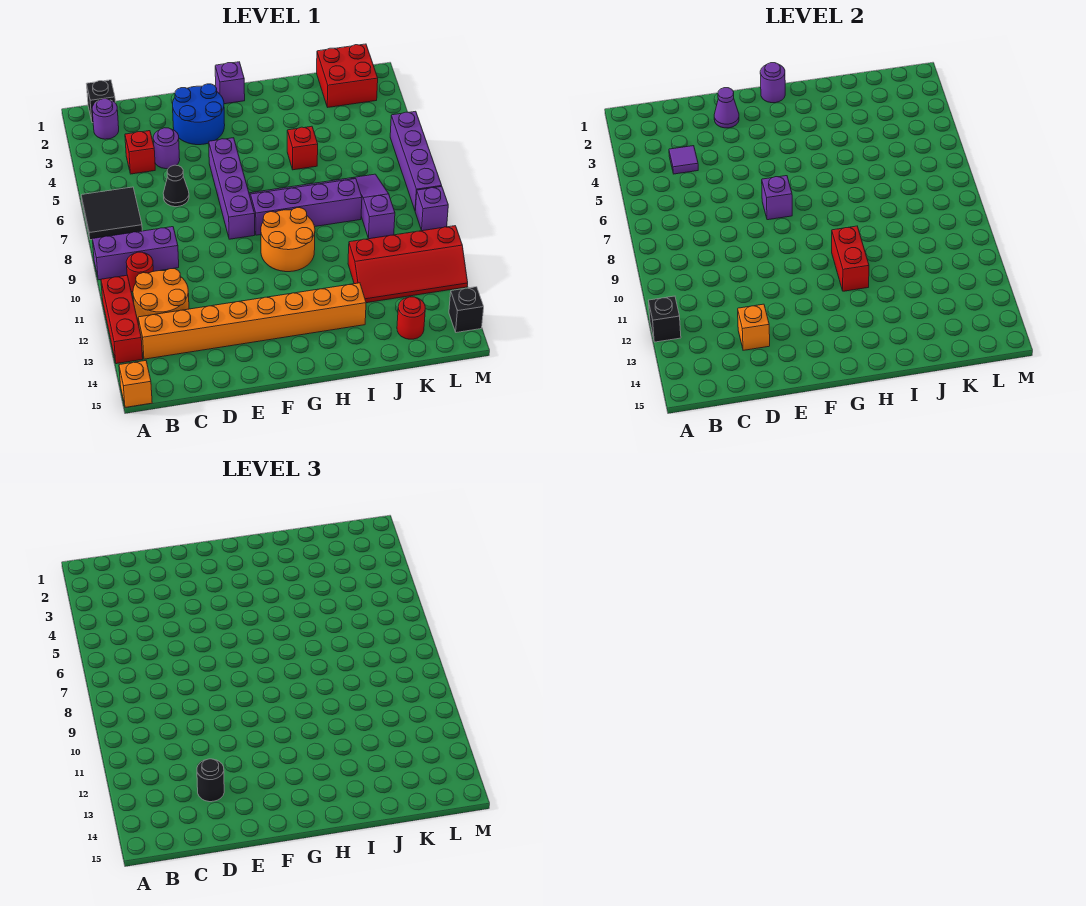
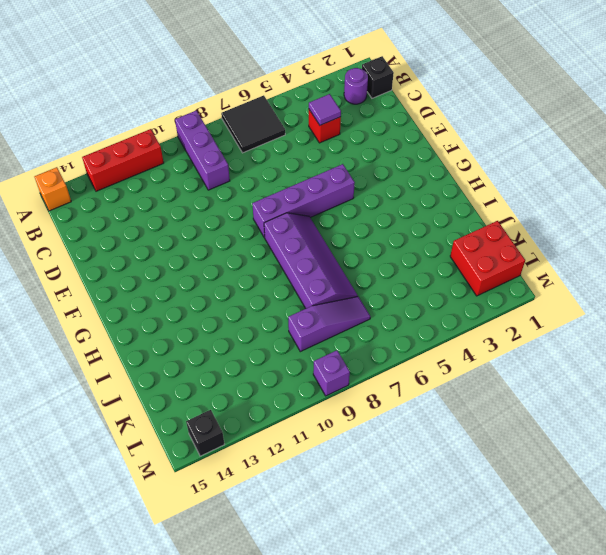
none -> red 1x1 round brick [126,252,153,292]
none -> orange 2x2 round brick [133,269,189,324]
none -> orange 1x8 brick [138,283,366,359]
none -> purple 1x1 round brick [153,128,180,169]

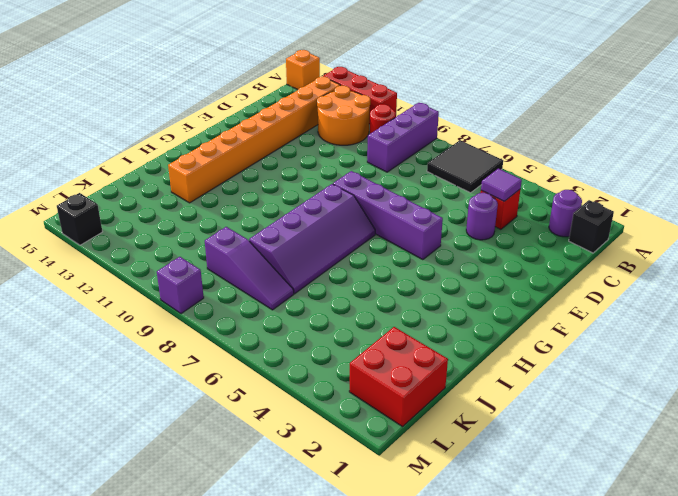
none -> black 1x1 cone [163,165,189,207]
none -> blue 2x2 round brick [173,84,225,145]
none -> purple 1x1 brick [215,62,245,104]
none -> orange 2x2 round brick [261,208,315,272]

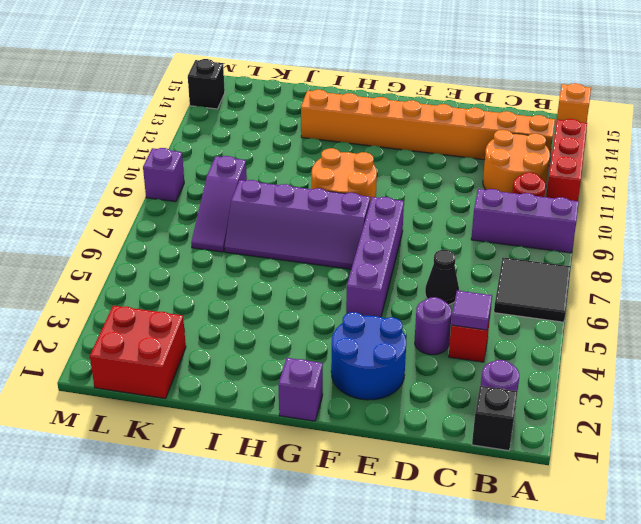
none -> red 1x1 brick [287,126,318,170]
none -> red 2x4 slope [348,226,468,303]
none -> red 1x1 round brick [397,297,425,339]
none -> purple 1x4 brick [390,111,442,210]

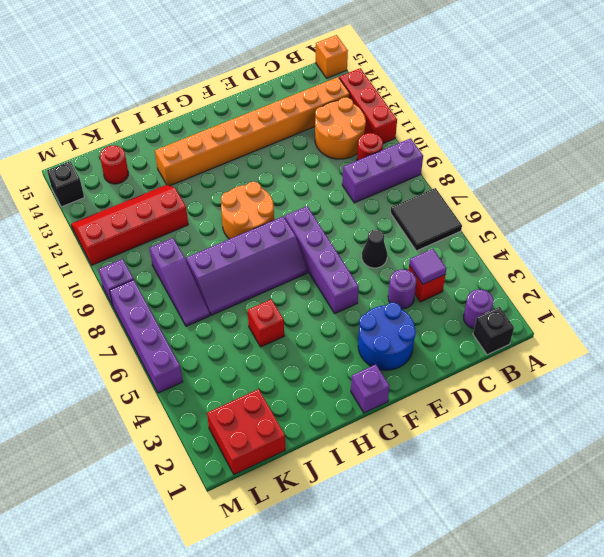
none -> black 1x1 brick [648,296,681,342]
none -> orange 1x1 brick [738,304,770,350]
none -> purple 1x1 cone [714,88,739,128]
none -> purple 1x1 brick [762,176,792,220]

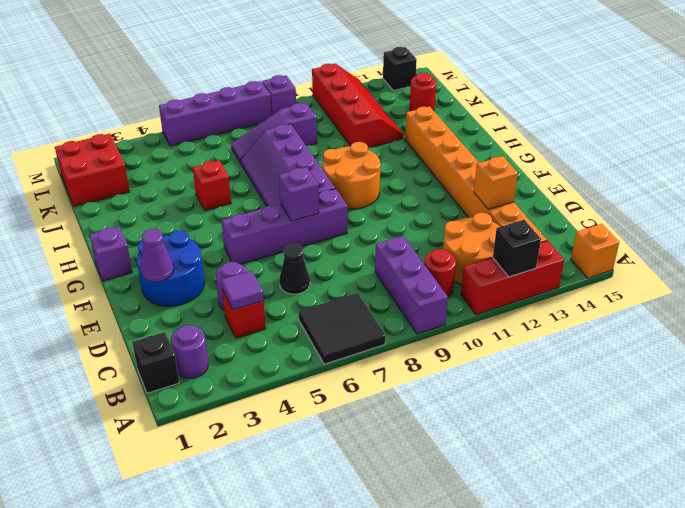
none -> purple 1x1 round brick [760,63,785,103]
none -> red 1x2 brick [832,226,869,291]
none -> black 1x1 round brick [197,759,224,802]

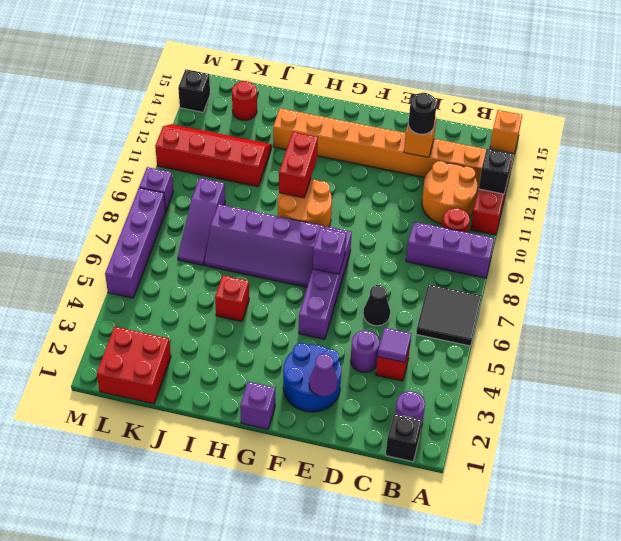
none -> purple 1x1 round brick [760,63,785,103]

